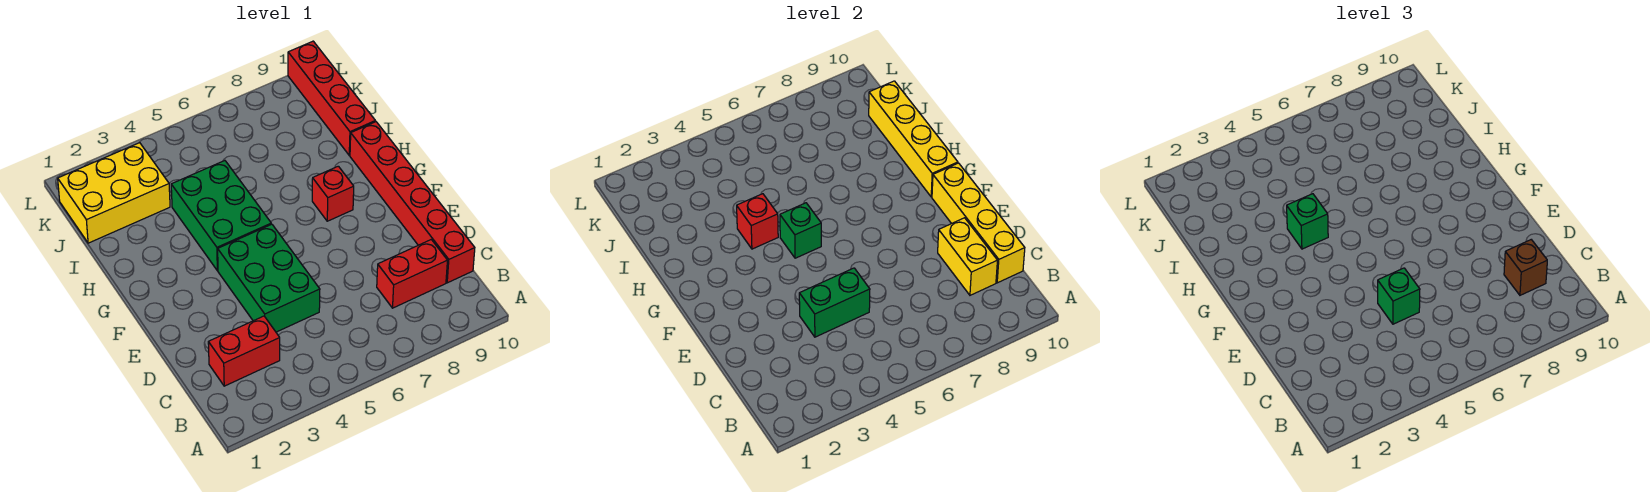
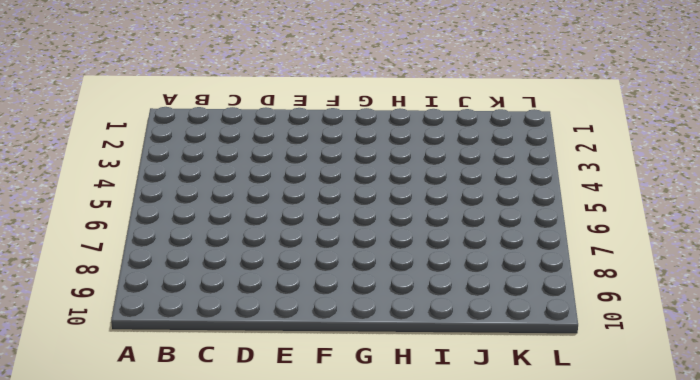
none -> red 1x2 brick [208,316,280,386]
none -> red 1x2 brick [377,240,447,308]
none -> red 1x6 brick [350,122,475,283]

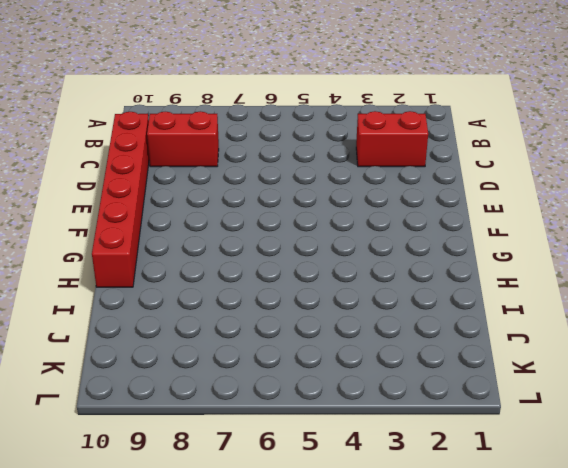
none -> green 2x3 brick [218,224,320,332]
none -> green 2x3 brick [171,161,271,271]
none -> red 1x1 brick [312,166,354,221]

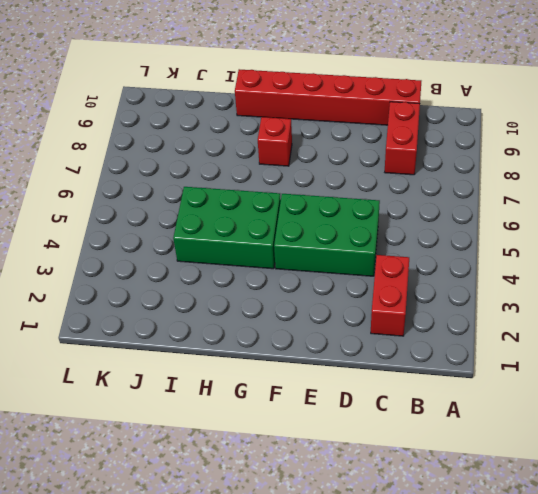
none -> red 1x4 brick [288,41,375,155]
none -> yellow 2x3 brick [58,143,170,243]
none -> yellow 1x2 brick [938,218,997,295]

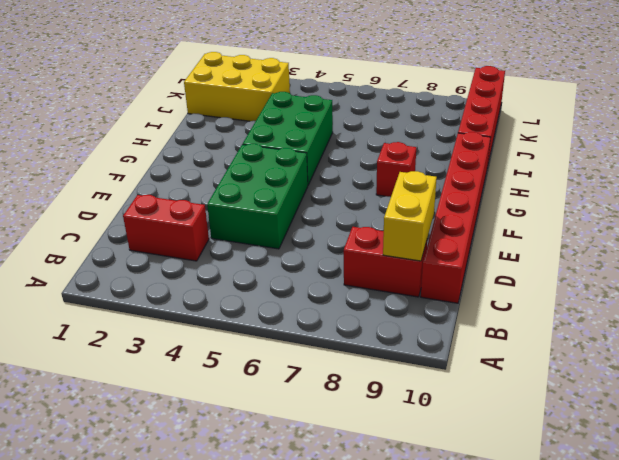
none -> yellow 1x4 brick [932,163,1025,283]
none -> green 1x2 brick [799,268,870,337]
none -> green 1x1 brick [780,203,821,258]

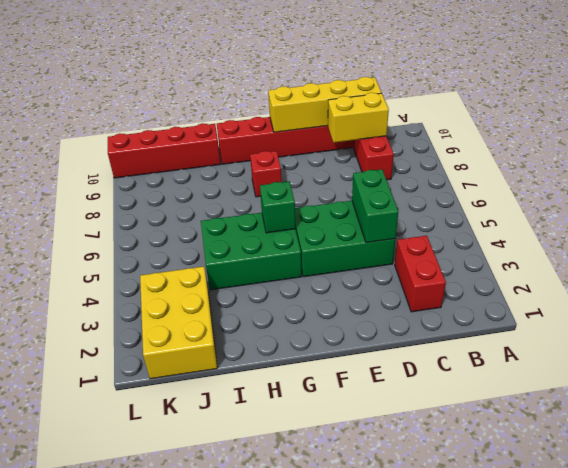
none -> yellow 1x4 brick [869,81,958,197]
none -> red 1x1 brick [737,194,778,249]
none -> brown 1x1 brick [1504,240,1547,295]

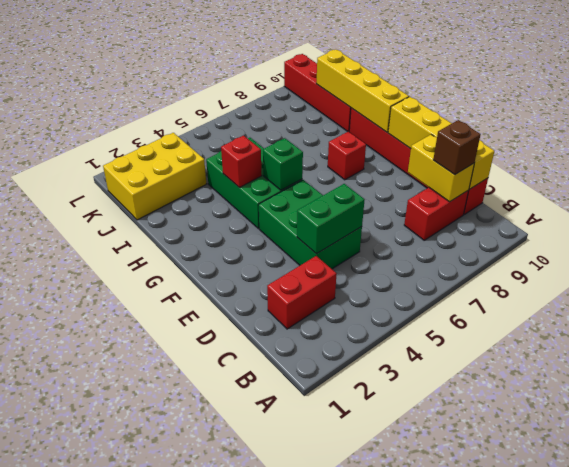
none -> green 1x1 brick [1378,268,1420,324]
none -> green 1x1 brick [1287,194,1328,249]

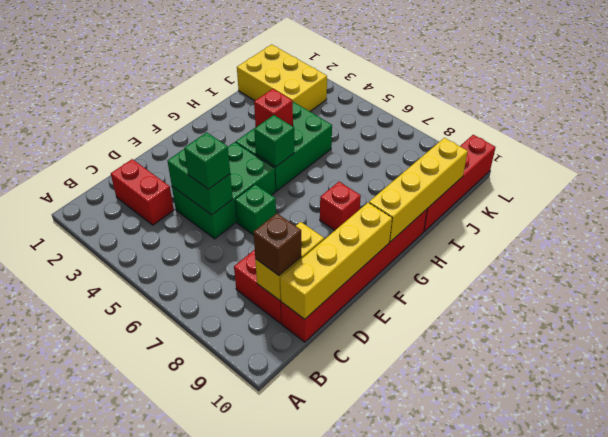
green 1x1 brick [235,184,276,235] -> green 1x1 brick moved to [1287,194,1328,249]

